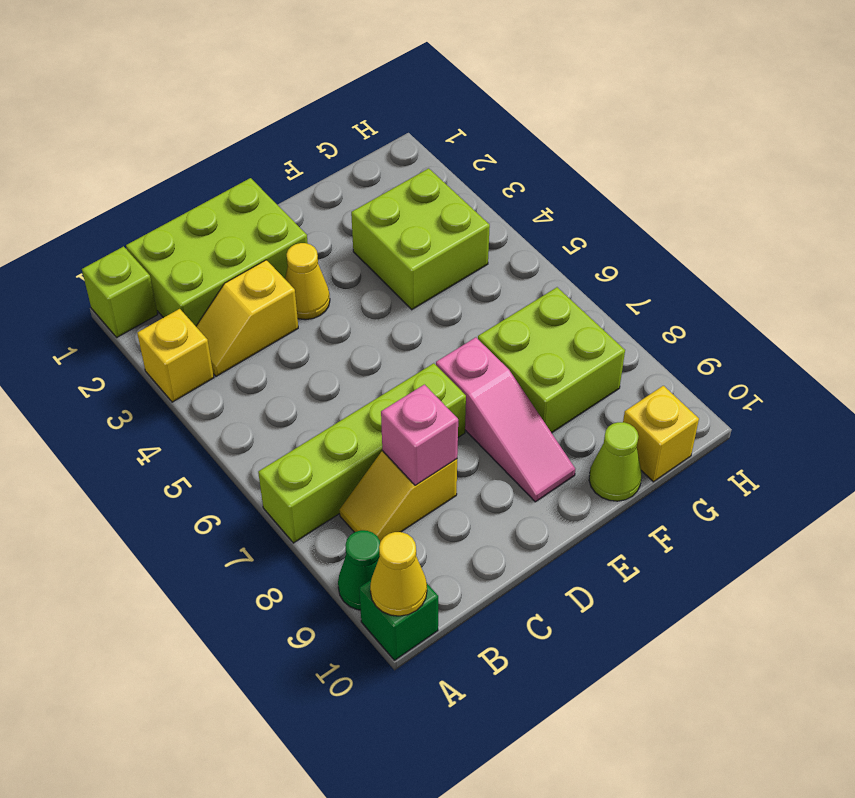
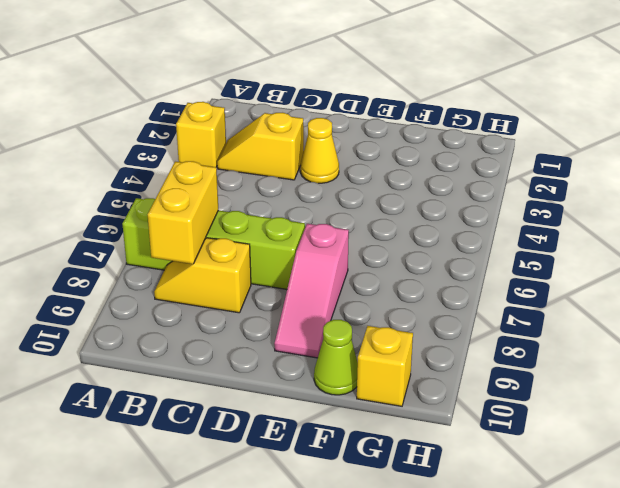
yellow 1x2 brick [147,161,218,264] -> none
none -> lime 1x1 brick [82,246,158,337]
none -> green 1x1 cone [338,530,380,610]
none -> green 1x1 brick [359,580,438,660]

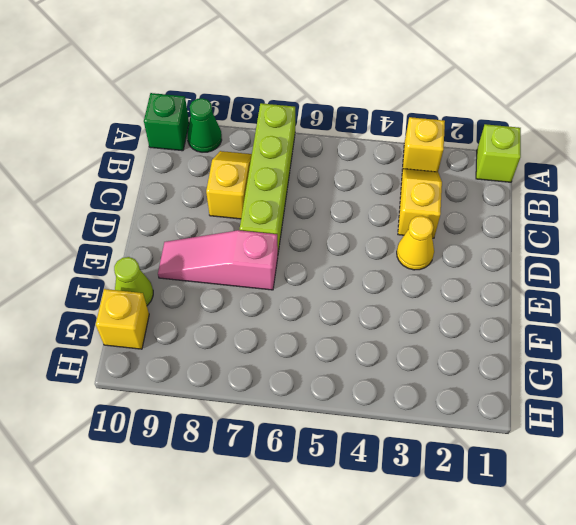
none -> lime 2x3 brick [126,178,308,326]
none -> lime 2x2 brick [351,168,490,310]
none -> lime 2x2 brick [478,287,625,433]

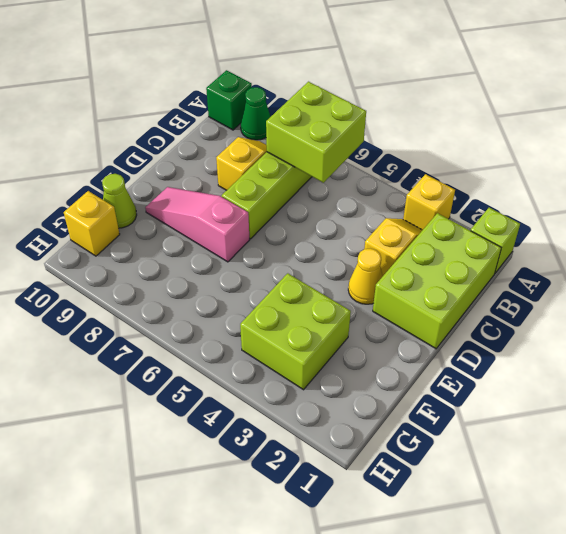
lime 2x2 brick [266,82,366,183] -> lime 2x2 brick moved to [478,287,625,433]
none -> yellow 1x1 cone [370,532,427,616]
none -> pink 1x1 brick [381,384,458,486]

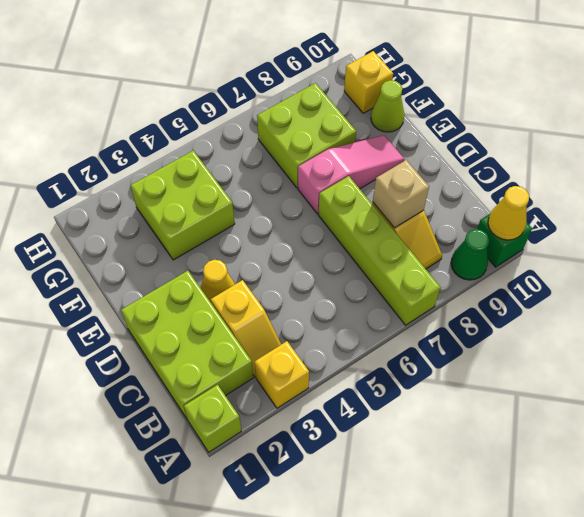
tan 1x1 brick [373,160,429,228] -> pink 1x1 brick [381,384,458,486]

